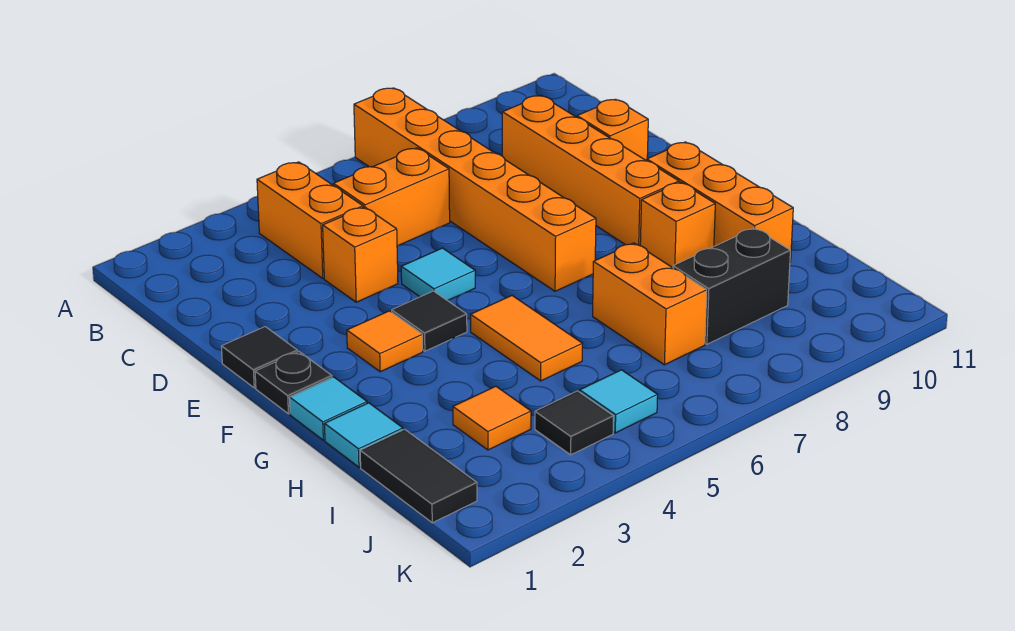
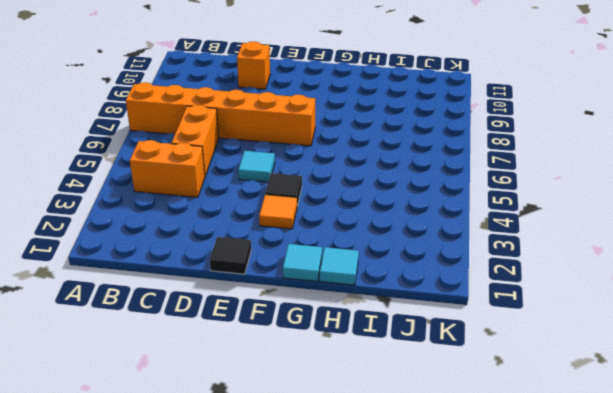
none -> orange 1x4 brick [502,96,679,246]
none -> orange 1x1 brick [323,207,398,302]
none -> black 1x1 plate [255,352,332,414]

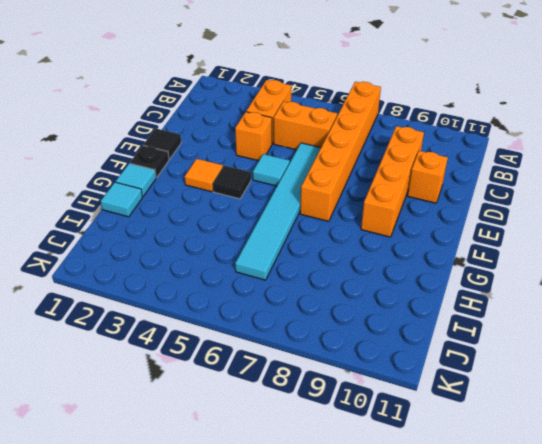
cyan 1x6 tile [235,143,321,280] -> none
none -> orange 1x3 brick [647,142,793,262]
none -> orange 1x2 tile [471,296,582,381]
none -> orange 1x1 brick [640,182,715,268]

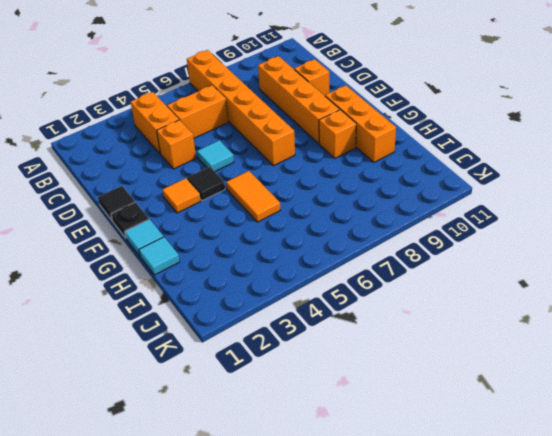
none -> orange 1x2 brick [593,243,707,365]
none -> black 1x2 tile [360,429,477,523]
none -> orange 1x1 tile [453,386,531,450]

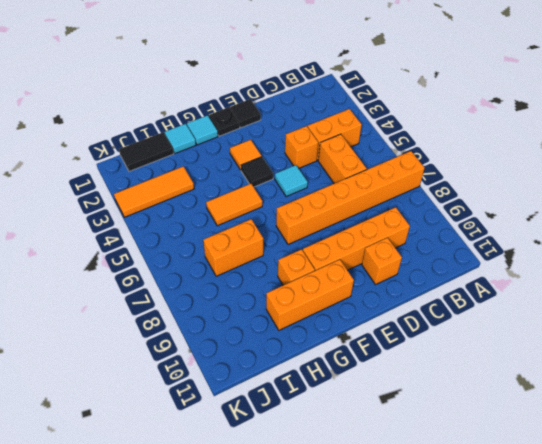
orange 1x3 tile [114,166,194,217] -> orange 1x1 tile [453,386,531,450]
none -> black 1x2 brick [673,228,790,344]
none -> black 1x1 tile [535,391,613,455]
none -> cyan 1x1 tile [580,370,658,433]

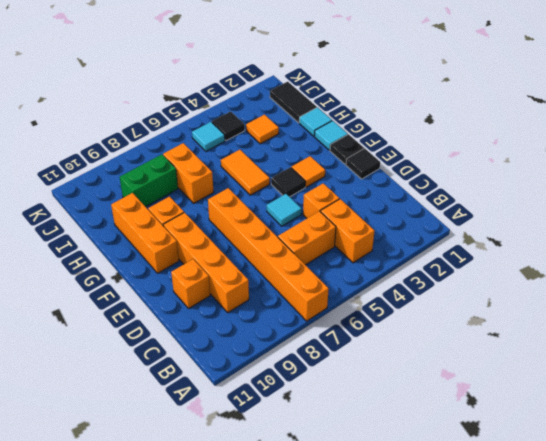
green 1x2 brick [120,154,178,207] -> black 1x2 brick [673,228,790,344]

